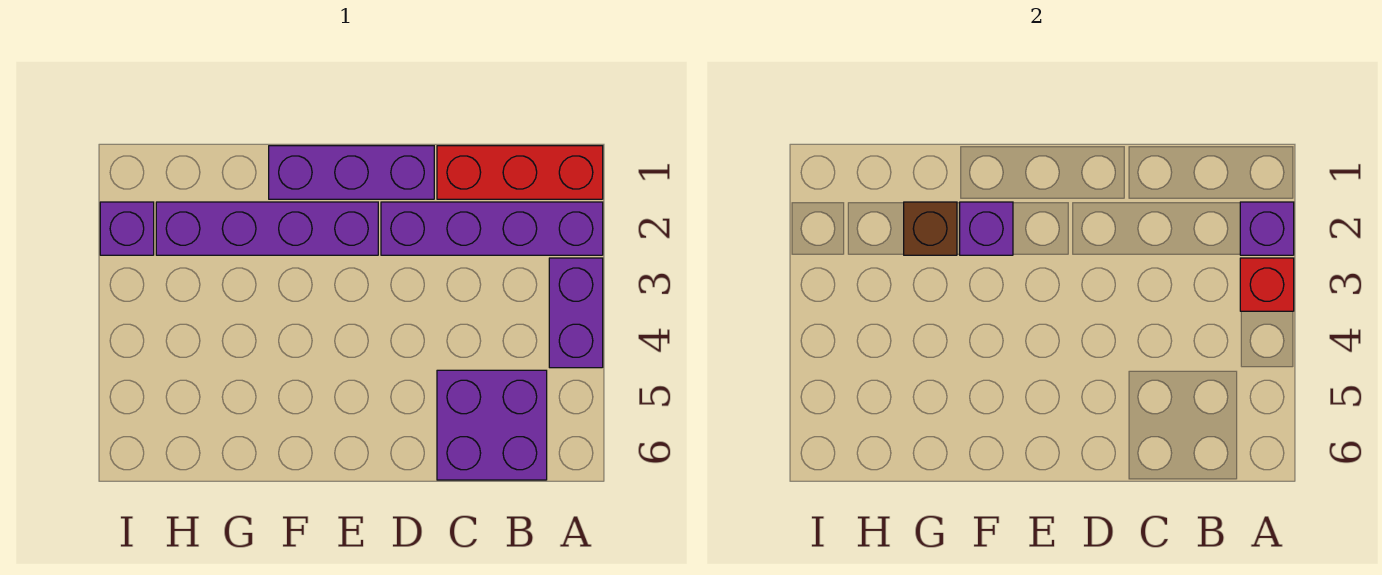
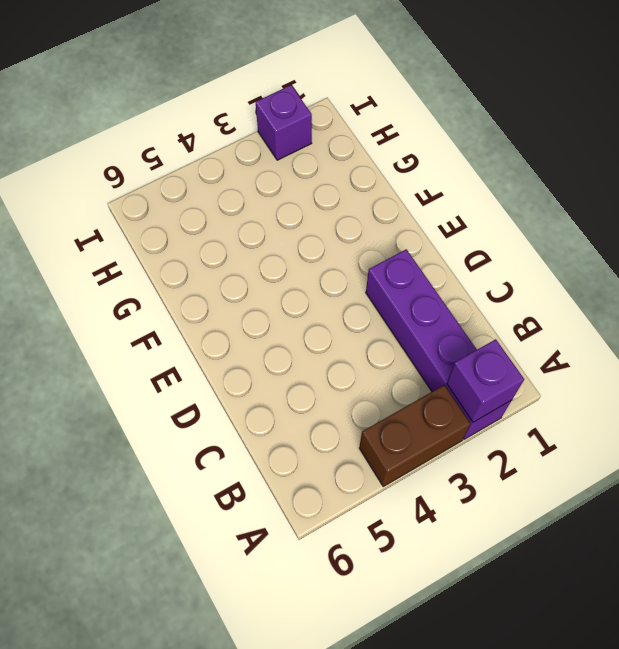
brown 1x2 brick [359,385,471,486] -> purple 1x2 brick [549,258,603,368]
none -> red 1x3 brick [437,146,603,199]
none -> purple 2x2 brick [437,370,547,480]

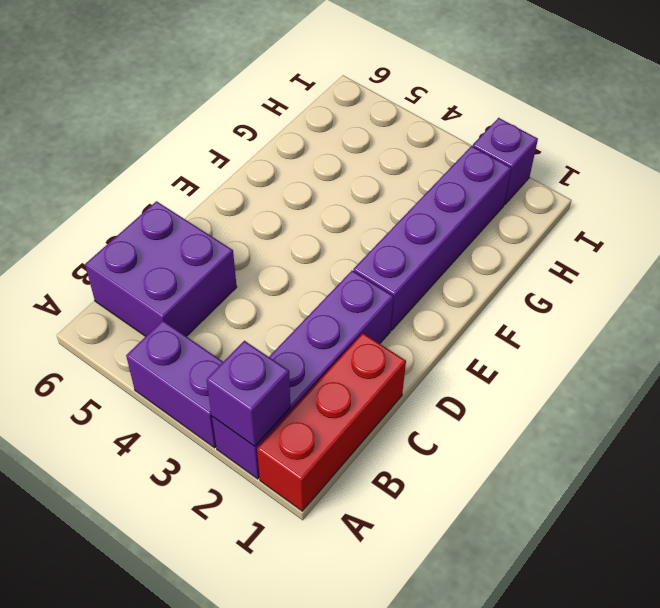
none -> purple 1x3 brick [269,146,434,199]
none -> red 1x1 brick [1240,258,1294,311]

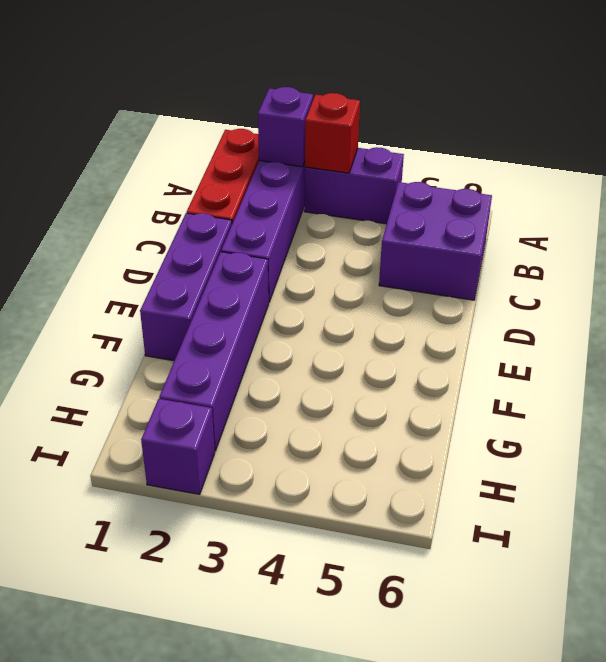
none -> purple 1x1 brick [960,202,1013,255]
none -> brown 1x1 brick [904,202,957,255]

